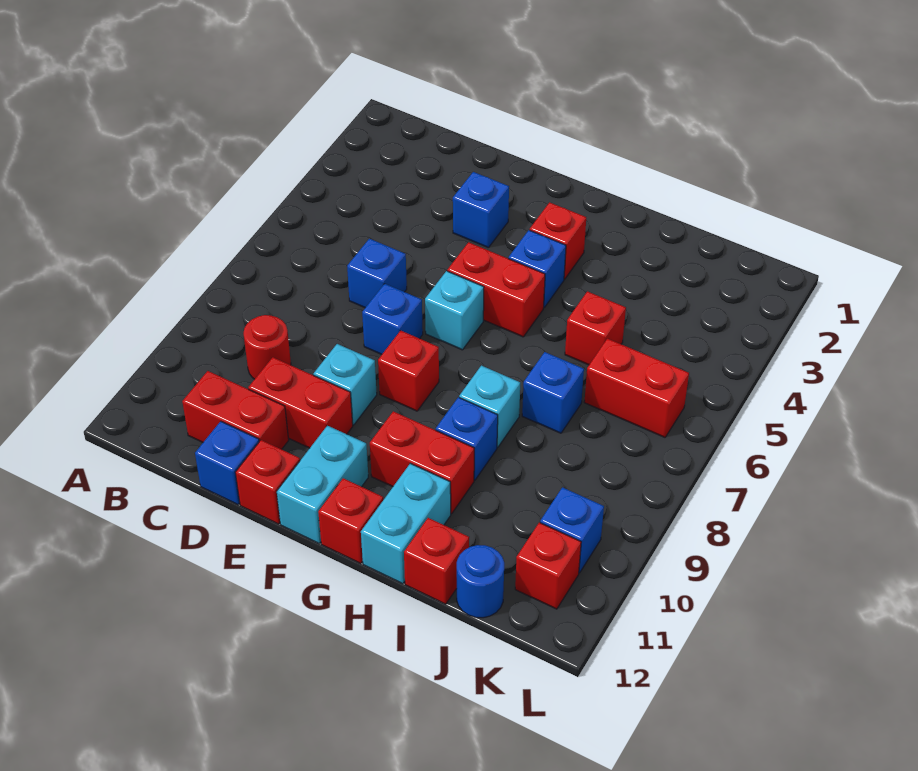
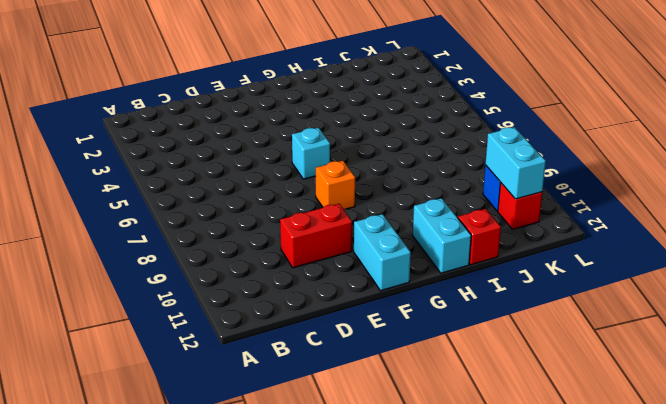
orange 1x1 brick [316,161,355,209] -> red 1x1 brick [378,331,439,411]
cyan 1x2 brick [485,127,546,199] -> none
none -> red 1x1 round brick [243,315,291,379]
none -> red 1x2 brick [182,371,289,449]
none -> blue 1x1 brick [347,239,407,308]

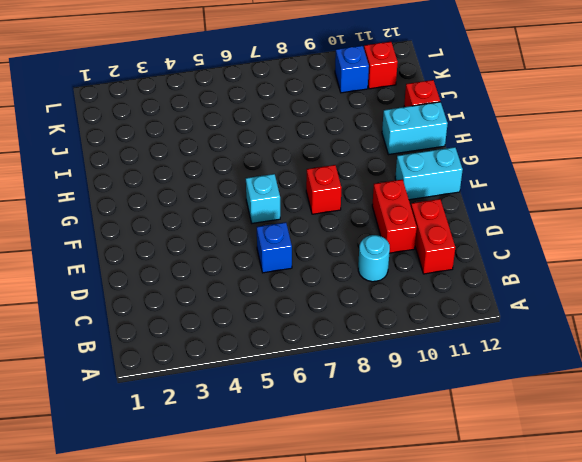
cyan 1x1 round brick [358,235,390,282] -> red 1x1 round brick [243,315,291,379]
none -> blue 1x1 brick [195,421,259,505]
none -> blue 1x1 brick [453,172,509,248]
none -> blue 1x1 brick [362,284,423,354]

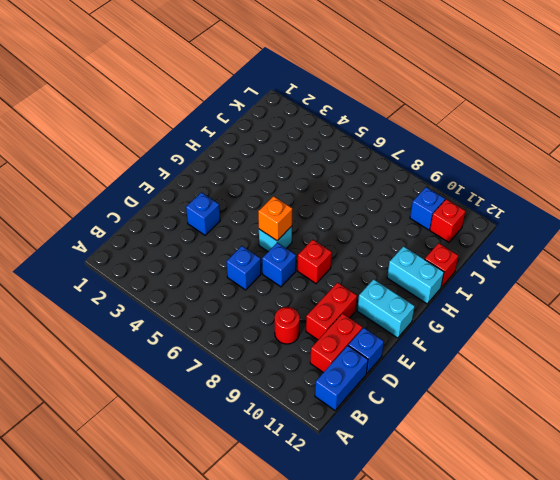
blue 1x2 brick [315,346,368,410] -> none
orange 1x1 brick [258,196,292,241] -> none
none -> cyan 1x1 brick [314,344,377,425]
none -> red 1x1 brick [235,440,300,524]
none -> red 1x2 brick [447,242,545,337]

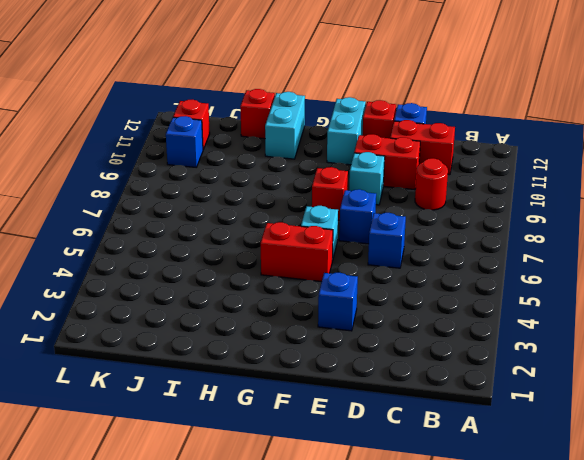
none -> red 1x1 brick [530,202,586,279]
none -> blue 1x1 brick [508,230,566,307]
none -> red 1x2 brick [370,411,474,514]

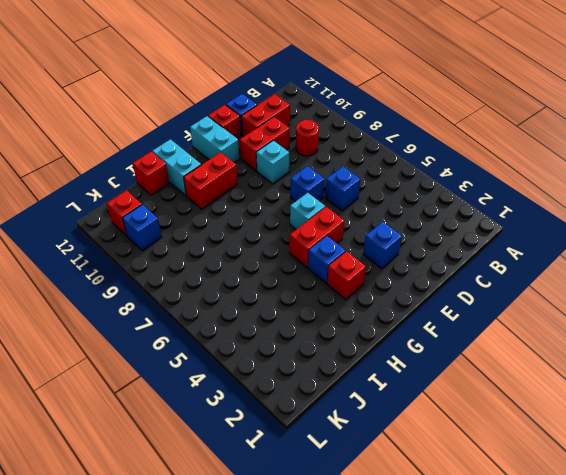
none -> red 1x1 brick [378,331,439,411]
none -> red 1x1 brick [318,478,383,564]
none -> cyan 1x1 brick [459,366,520,447]

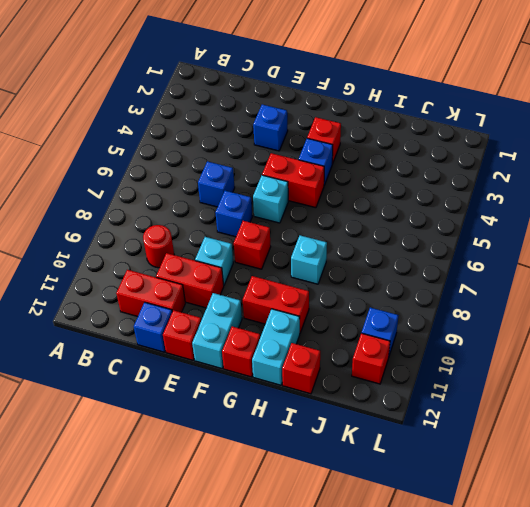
none -> blue 1x1 brick [436,397,498,480]
none -> red 1x1 brick [565,291,626,365]
none -> blue 1x1 brick [522,352,584,433]

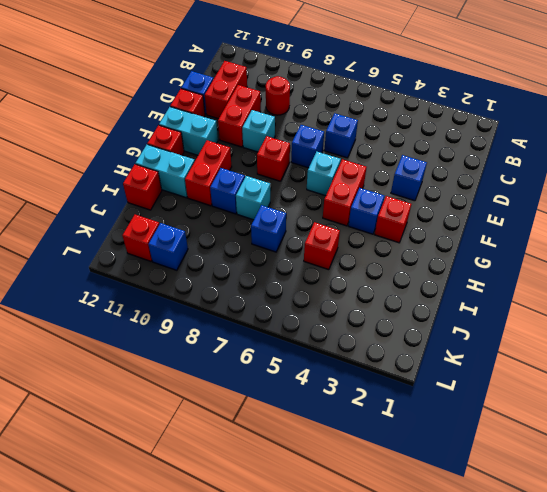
none -> red 1x2 brick [584,339,689,437]
none -> blue 1x1 round brick [457,545,504,618]

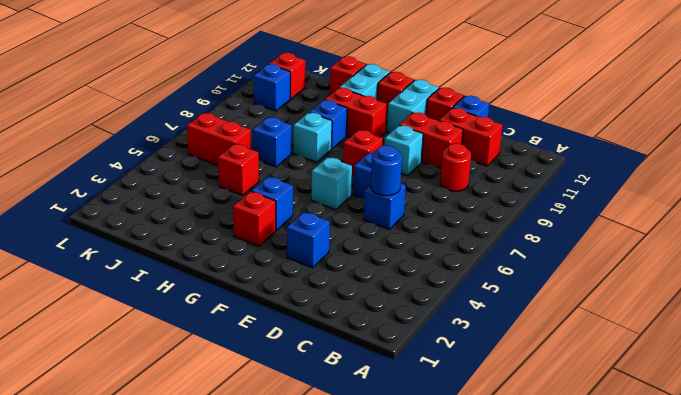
blue 1x1 round brick [371,145,402,196] -> blue 1x1 round brick moved to [457,545,504,618]
none -> red 1x2 brick [447,242,545,337]

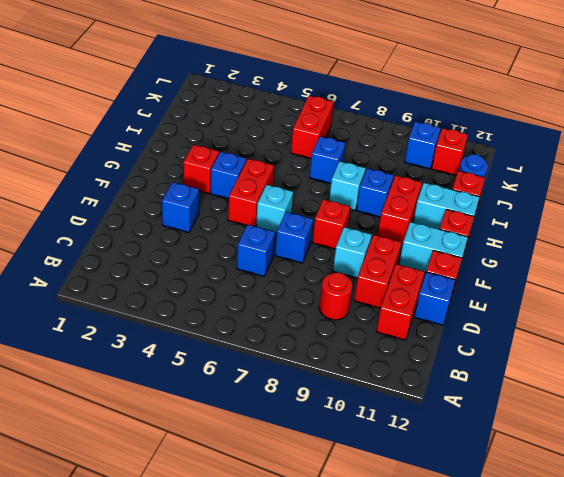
none -> red 1x1 brick [565,291,626,365]

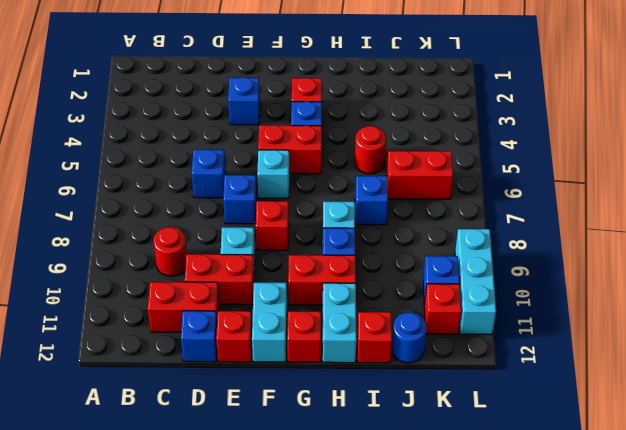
red 1x1 round brick [355,126,386,174] -> red 1x1 brick [565,291,626,365]
cyan 1x3 brick [455,229,496,335] -> none

